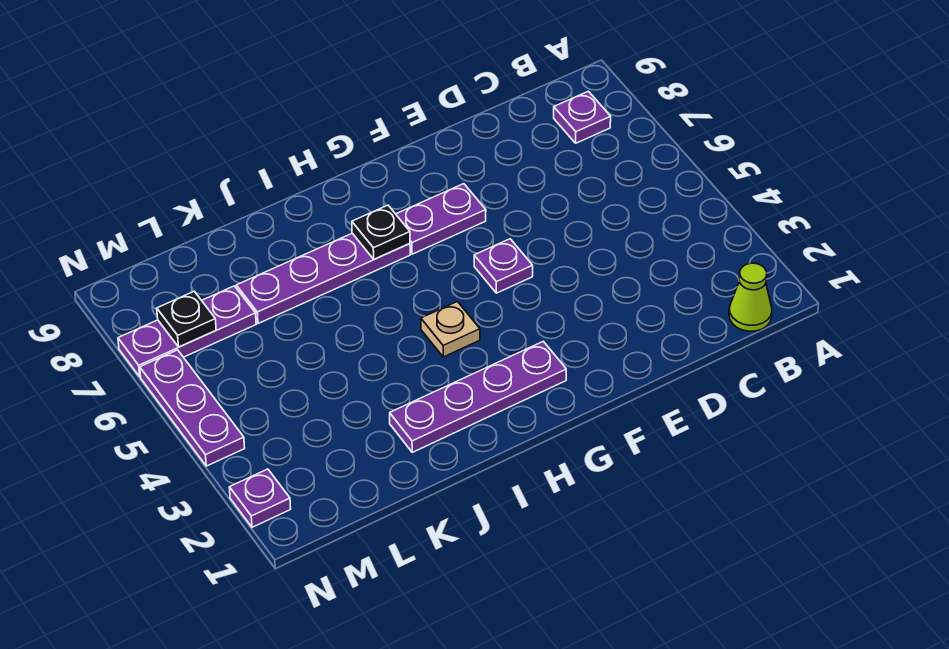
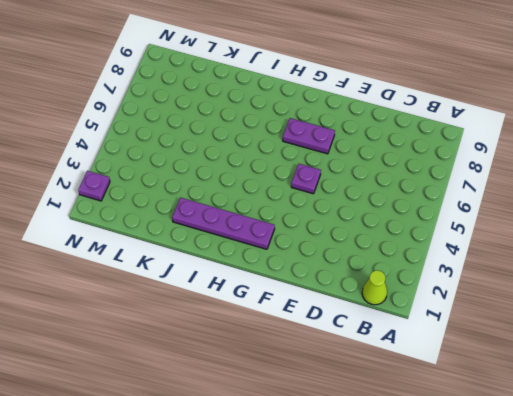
none -> purple 1x1 plate [554,91,611,143]
none -> tan 1x1 plate [421,302,480,357]
none -> purple 1x4 plate [236,233,410,324]

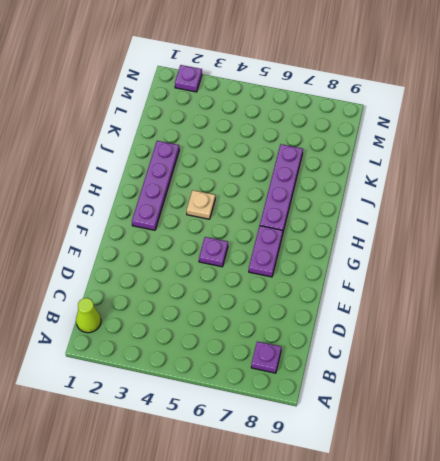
none -> purple 1x3 plate [118,286,256,377]
none -> purple 1x3 plate [140,350,245,466]
none -> black 1x1 plate [352,205,410,259]

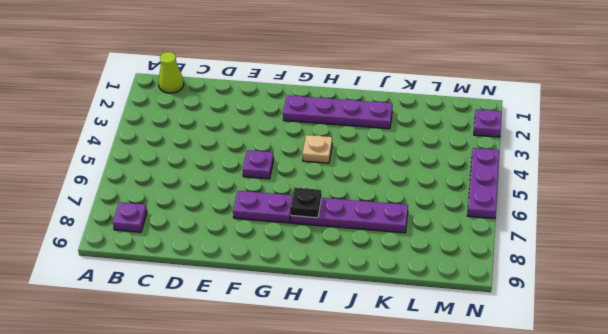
none -> purple 1x3 plate [118,286,256,377]
none -> black 1x1 plate [157,291,216,347]

